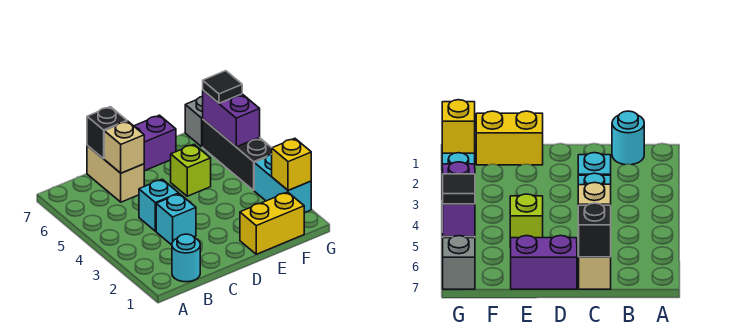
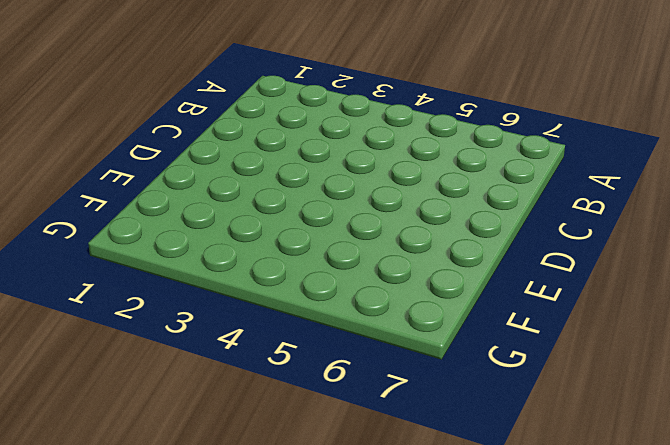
none -> cyan 1x1 round brick [172,234,200,282]
none -> cyan 1x1 brick [156,194,196,245]
none -> cyan 1x1 brick [139,179,179,231]

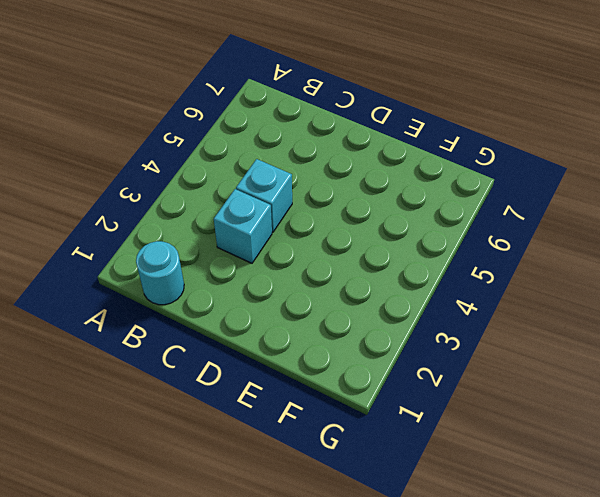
none -> tan 1x2 brick [87,146,144,202]
none -> purple 1x2 brick [134,115,176,171]
none -> yellow 1x2 brick [240,192,304,254]

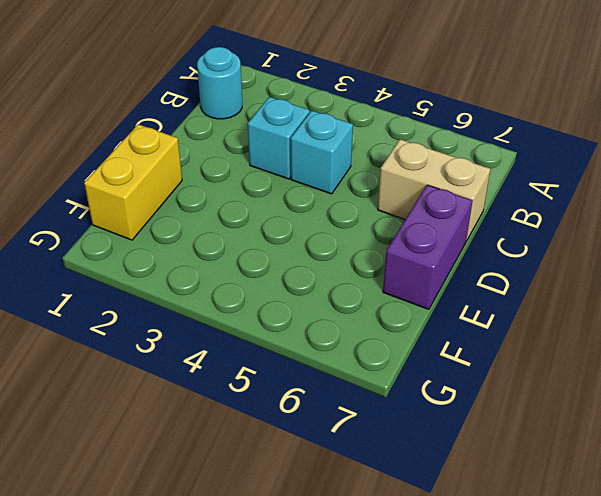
none -> lime 1x1 brick [171,144,211,196]
none -> cyan 1x2 brick [254,155,311,213]
none -> black 1x3 brick [203,120,272,190]

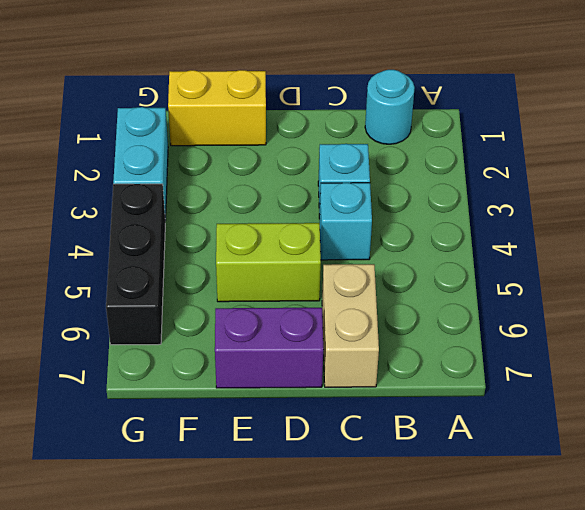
lime 1x2 brick [216,223,321,302] -> lime 1x1 brick [171,144,211,196]
none -> grey 1x1 brick [185,96,203,147]
none -> tan 1x1 brick [104,121,144,173]
none -> black 1x1 brick [87,107,127,159]

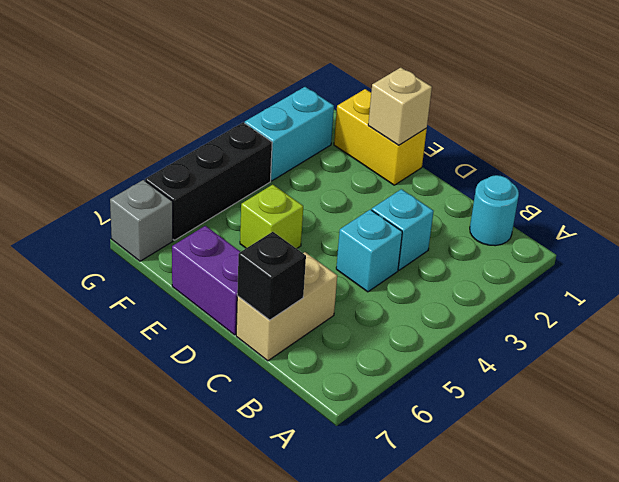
tan 1x1 brick [368,68,432,145] -> tan 1x1 brick moved to [104,121,144,173]
none -> yellow 1x1 brick [271,138,311,190]
none -> purple 1x2 brick [203,90,260,147]
none -> black 1x1 tile [203,71,242,103]

